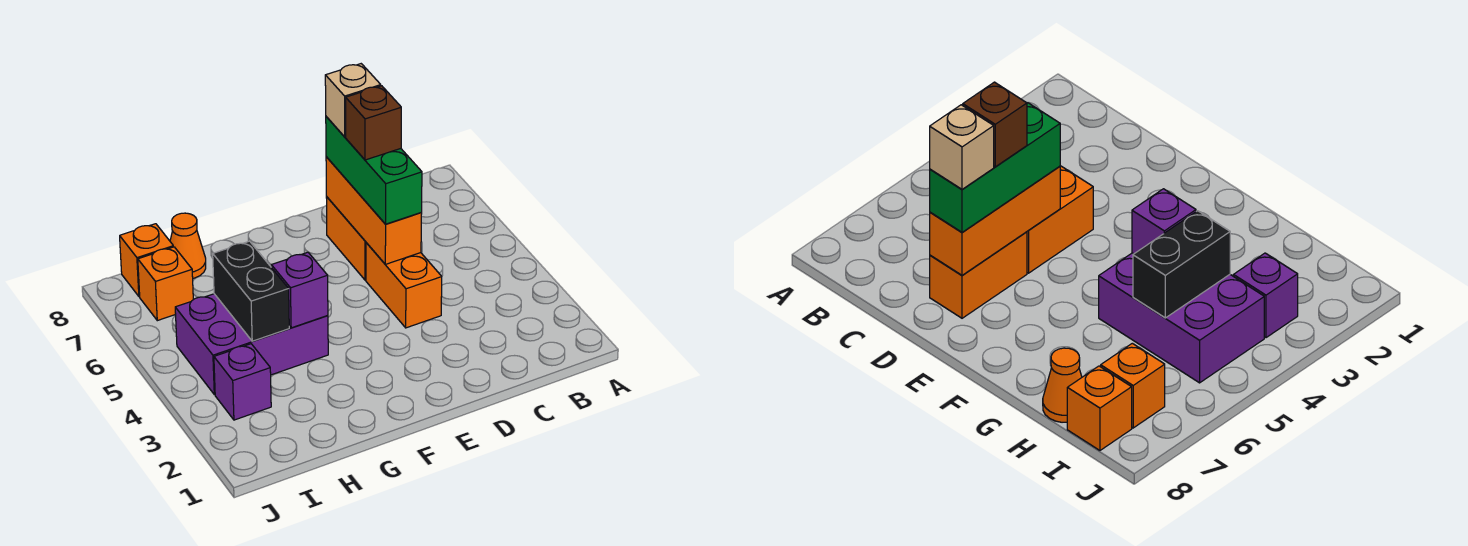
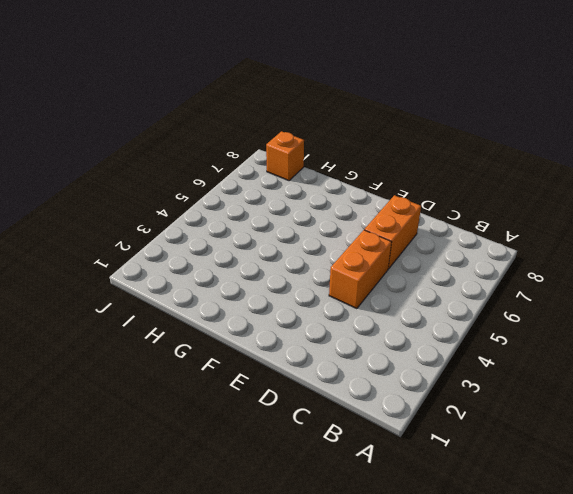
none -> purple 2x3 brick [175,294,328,395]
none -> orange 1x1 cone [170,213,206,278]
none -> purple 1x1 brick [214,344,271,420]

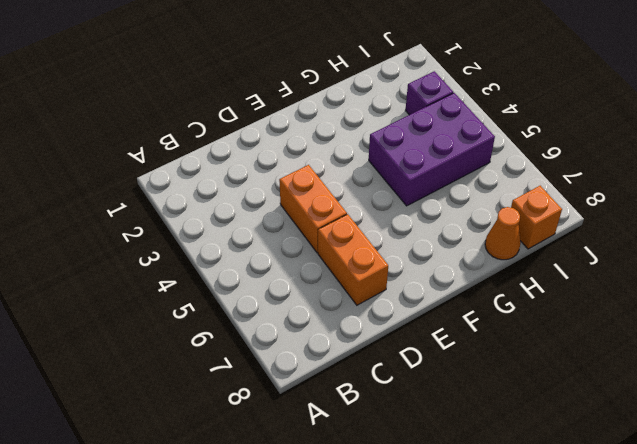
none -> orange 1x1 brick [138,247,193,321]
none -> orange 1x3 brick [326,157,422,264]
none -> purple 1x1 brick [271,252,328,328]

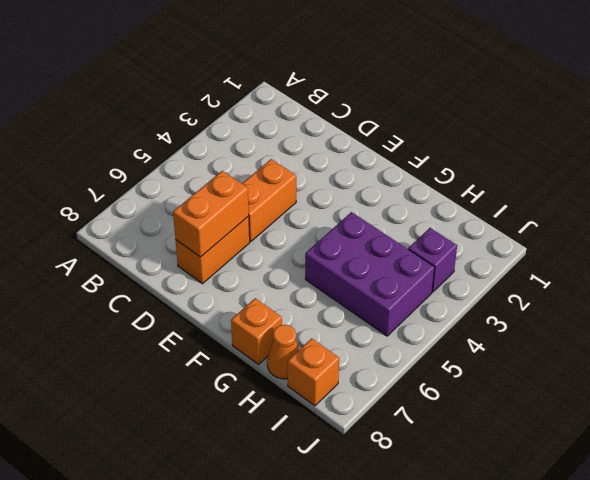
orange 1x2 brick [173,171,249,257] -> orange 1x3 brick [326,157,422,264]
orange 1x1 brick [231,298,282,364] -> orange 1x1 brick moved to [138,247,193,321]
none -> purple 1x1 brick [271,252,328,328]
none -> black 1x2 brick [213,241,289,341]
none -> green 1x3 brick [326,117,422,224]

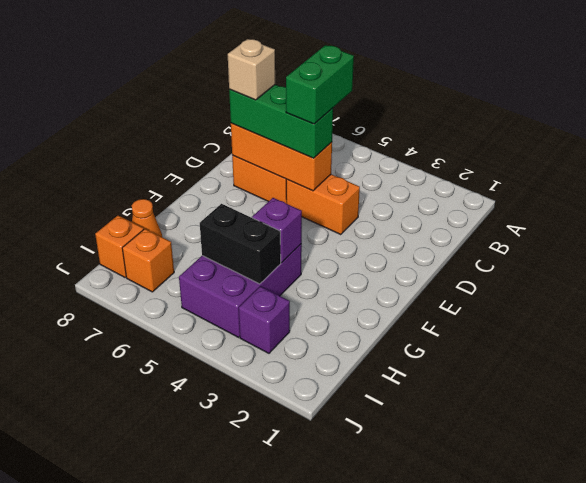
green 1x2 brick [286,45,354,124] -> none
none -> brown 1x1 brick [346,86,401,160]

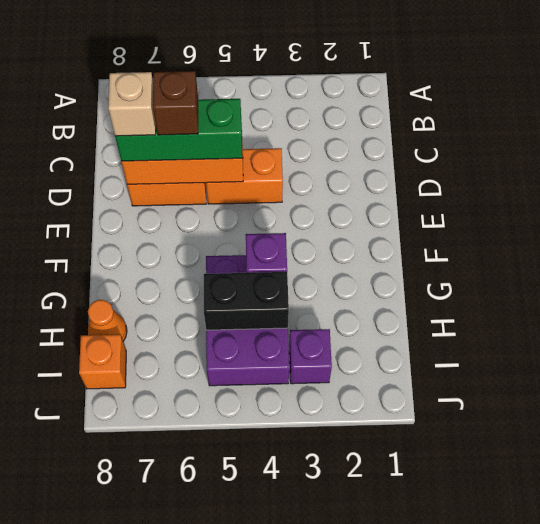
none -> orange 1x1 brick [138,247,193,321]

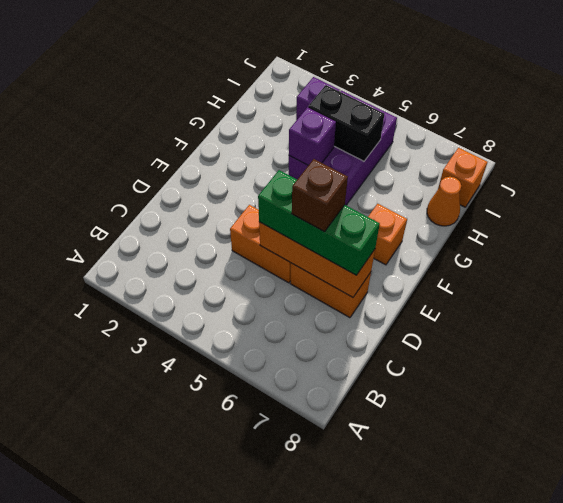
orange 1x1 brick [368,204,407,265] -> orange 1x1 brick moved to [138,247,193,321]
none -> tan 1x1 brick [325,64,381,137]

